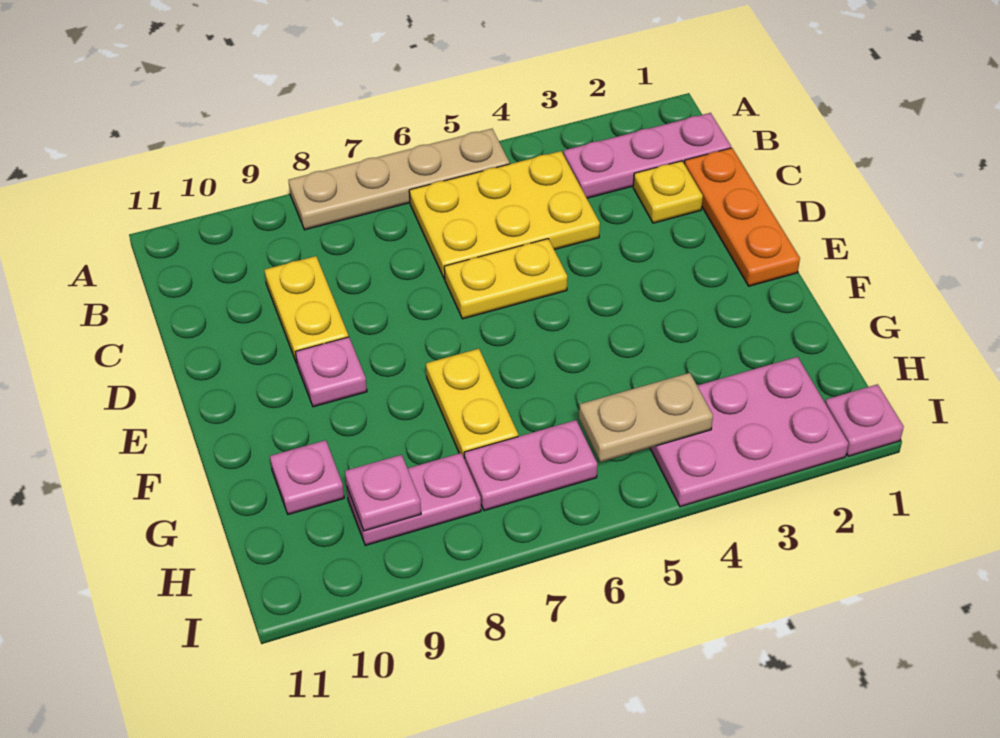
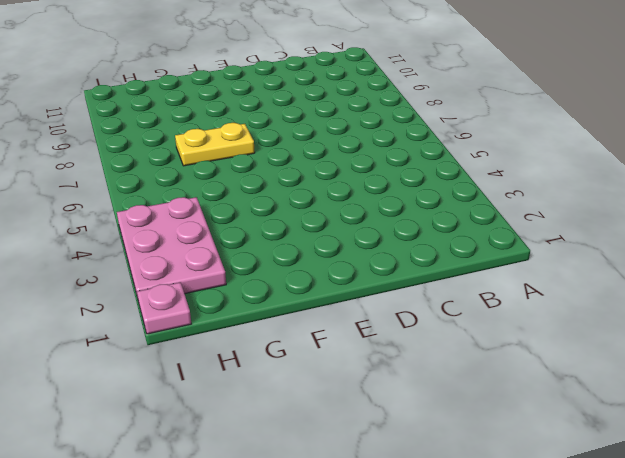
none -> tan 1x4 plate [288,129,510,230]
none -> pink 1x3 plate [564,113,731,198]
none -> yellow 2x3 plate [409,151,600,279]

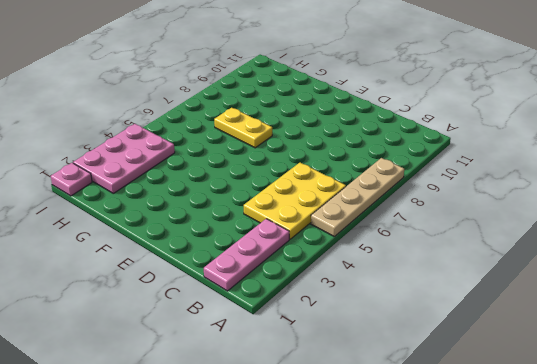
none -> orange 1x3 plate [684,148,800,286]
none -> yellow 1x1 plate [633,161,703,223]
none -> yellow 1x2 plate [264,256,349,364]

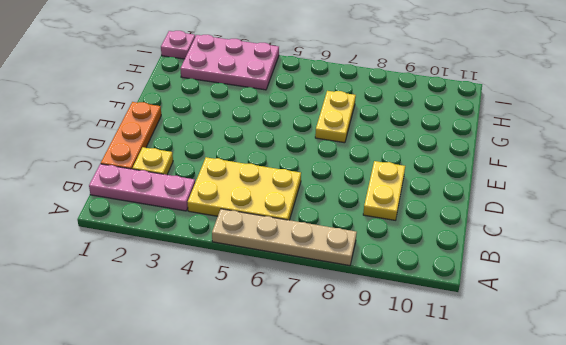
none -> yellow 1x2 plate [444,239,567,319]
none -> pink 1x1 plate [296,337,367,407]
none -> pink 1x1 plate [270,440,344,514]

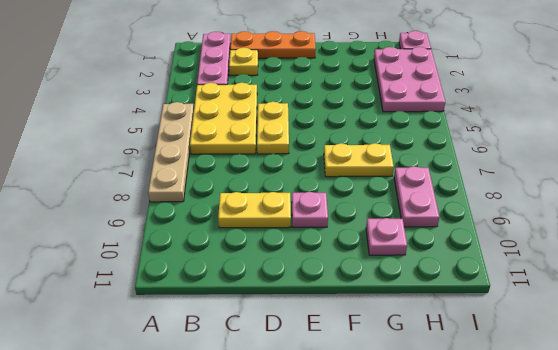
none -> pink 1x2 plate [464,420,597,511]
none -> tan 1x2 plate [579,373,713,462]
none -> pink 1x1 plate [345,455,421,531]

